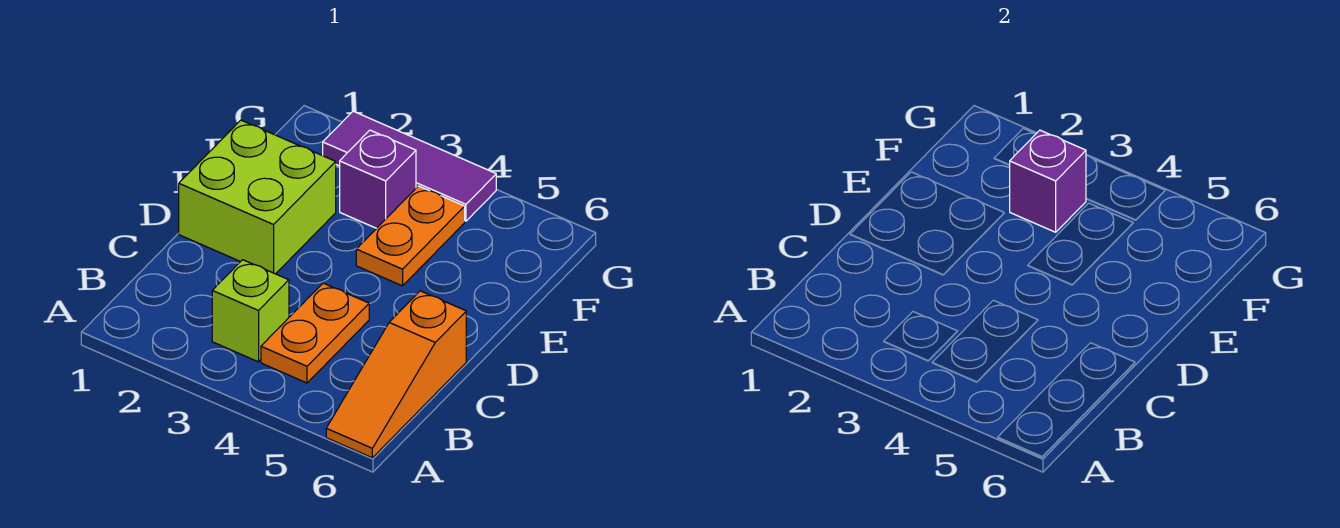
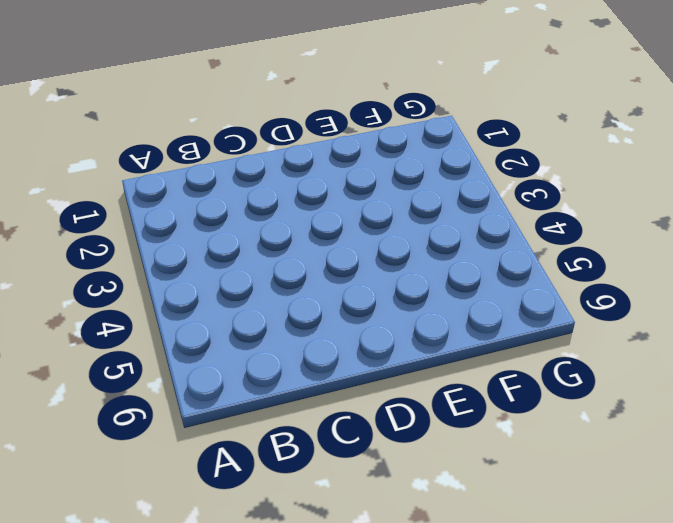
none -> orange 1x3 slope [326,291,466,458]
none -> lime 1x1 brick [212,260,289,362]

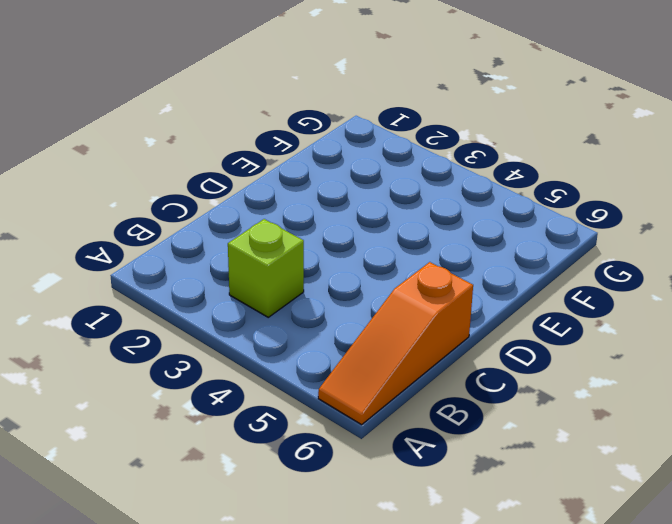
none -> orange 1x2 plate [261,283,369,383]
none -> lime 2x2 brick [179,120,336,274]

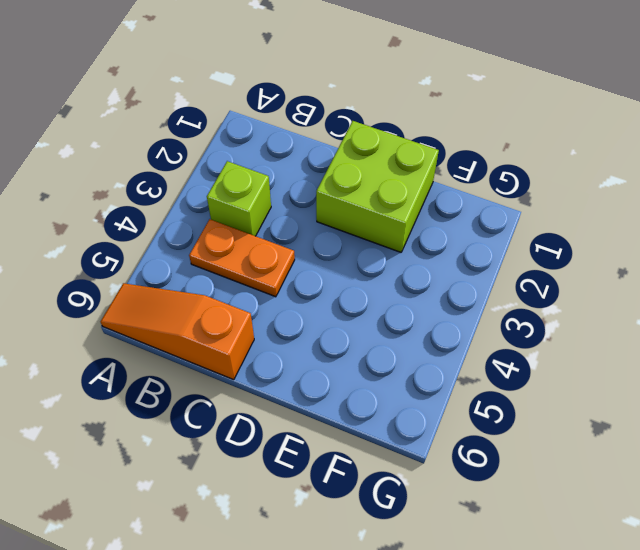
none -> orange 1x2 plate [356,186,465,286]
none -> purple 1x1 brick [340,130,416,228]

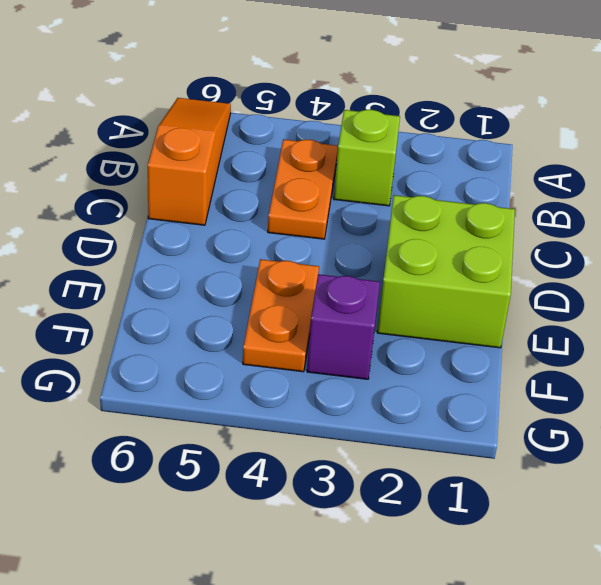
none -> purple 1x3 tile [323,111,496,221]
none -> purple 1x1 brick [1010,130,1086,232]

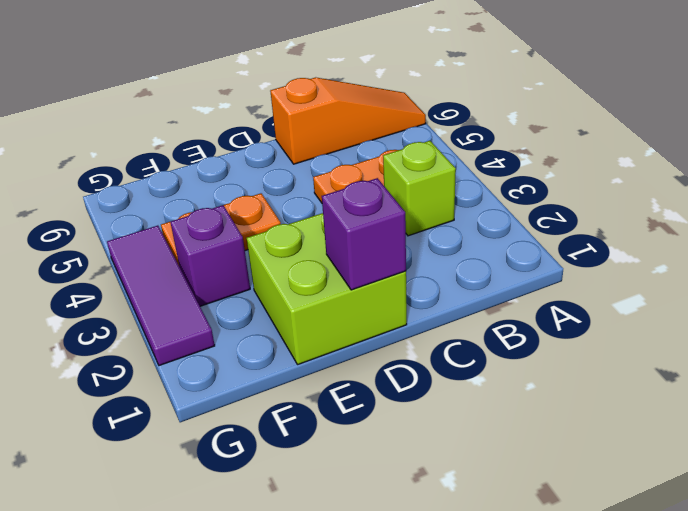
purple 1x1 brick [322,178,406,290] -> purple 1x1 brick moved to [1010,130,1086,232]

